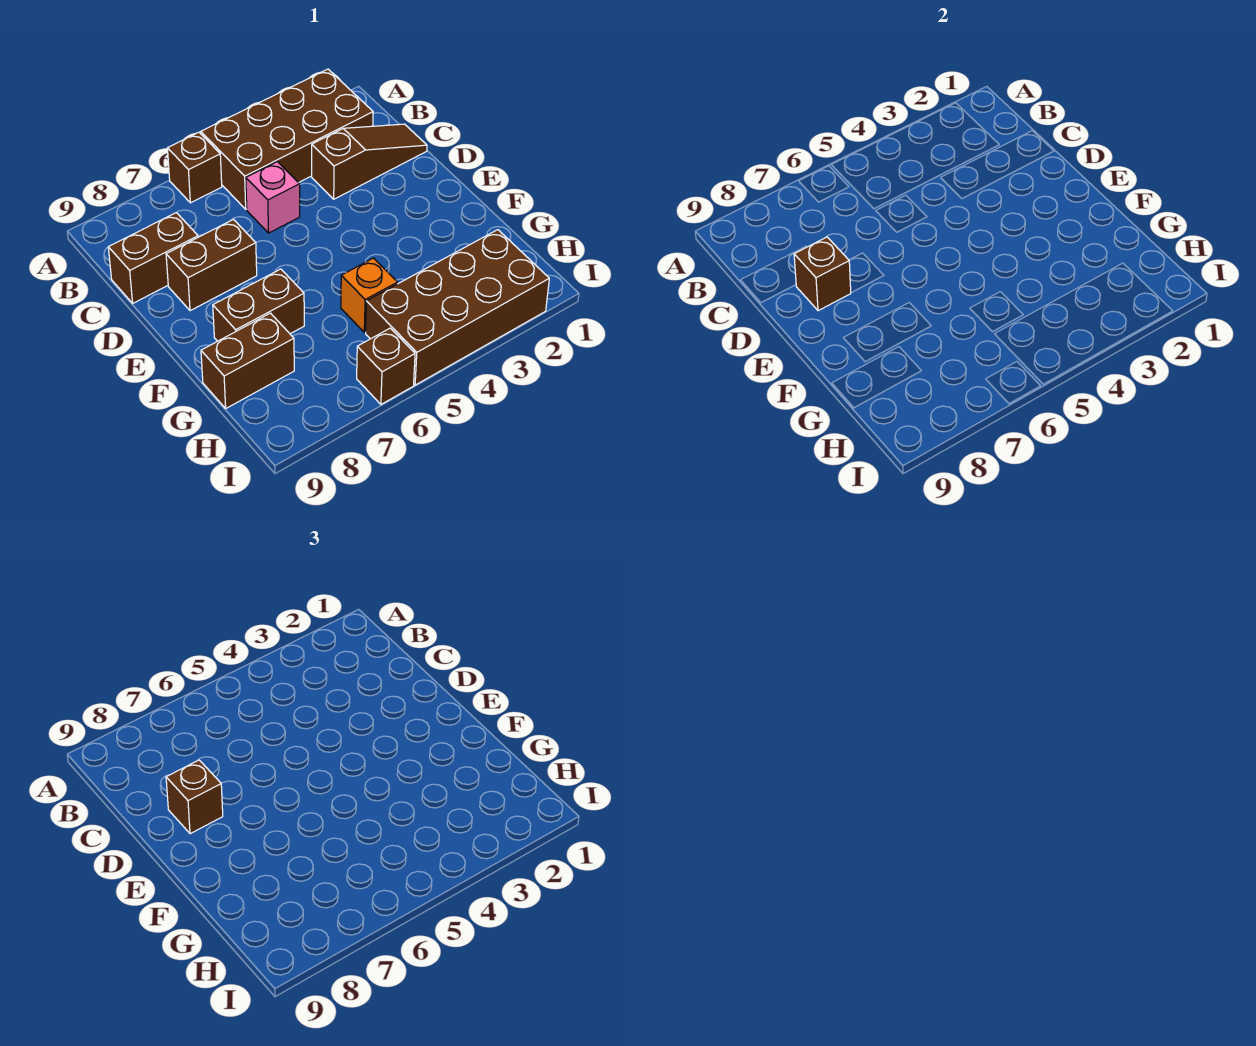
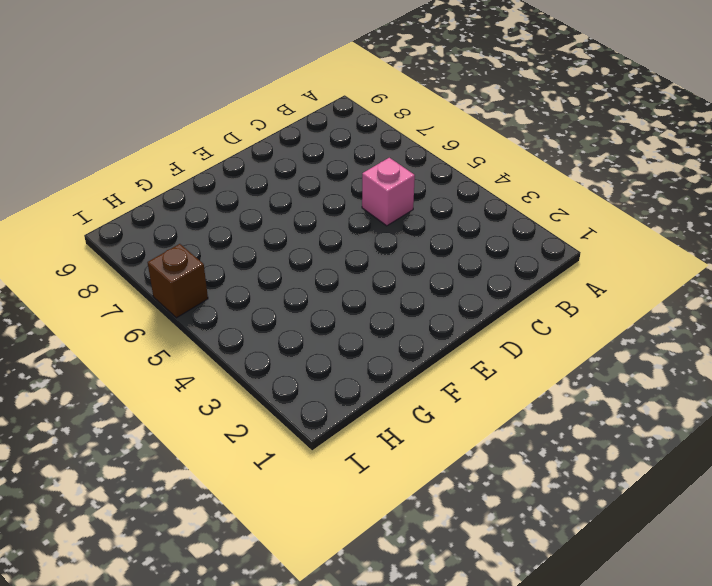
none -> brown 2x4 brick [201,69,373,209]
none -> brown 1x1 brick [167,132,222,203]
none -> brown 1x3 slope [312,124,427,199]

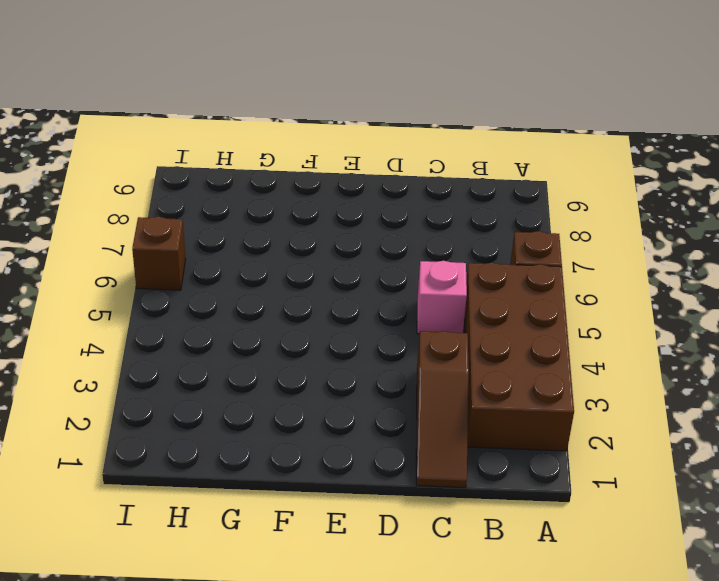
none -> brown 1x2 brick [108,213,198,303]
none -> brown 1x2 brick [166,219,257,311]
none -> brown 1x2 brick [213,269,304,341]

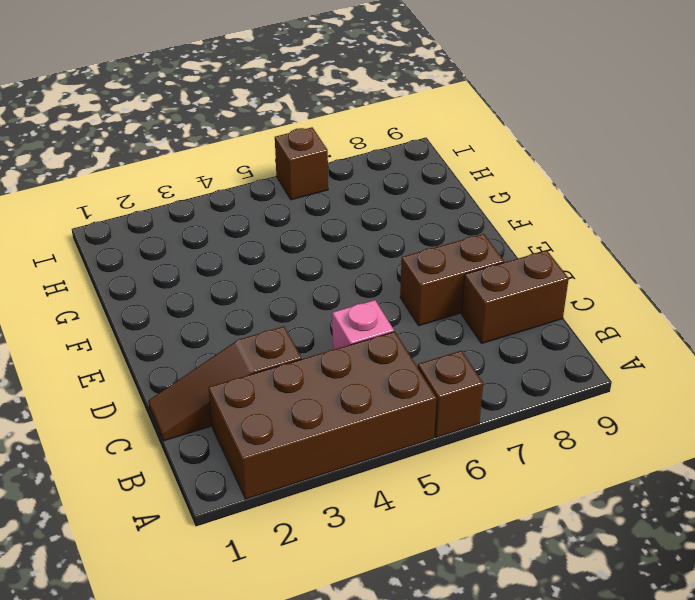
none -> brown 1x2 brick [213,269,304,341]
none -> orange 1x1 brick [341,258,397,332]
none -> brown 1x2 brick [201,313,294,408]

